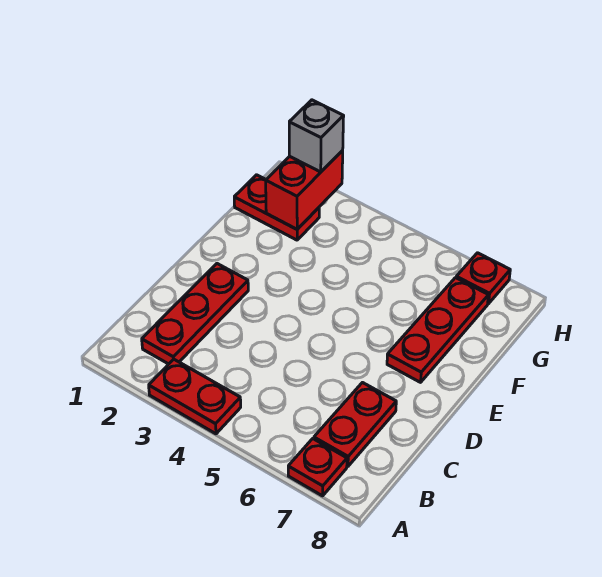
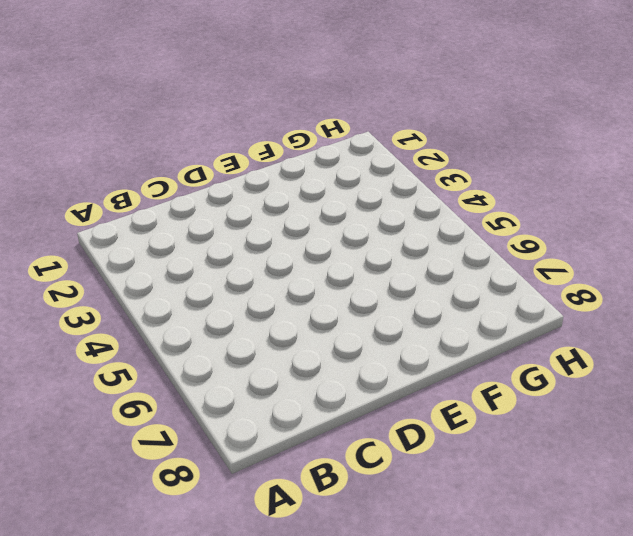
none -> red 1x2 plate [149,359,241,434]
none -> red 1x1 plate [288,439,347,496]

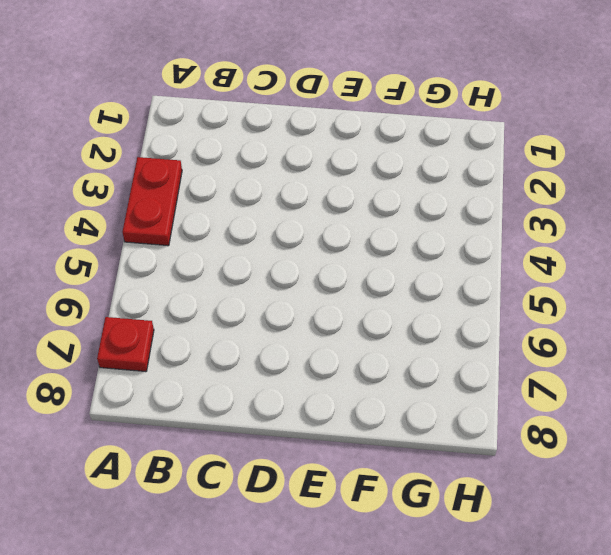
none -> red 1x3 plate [142,264,248,364]
none -> red 1x2 plate [314,383,396,467]

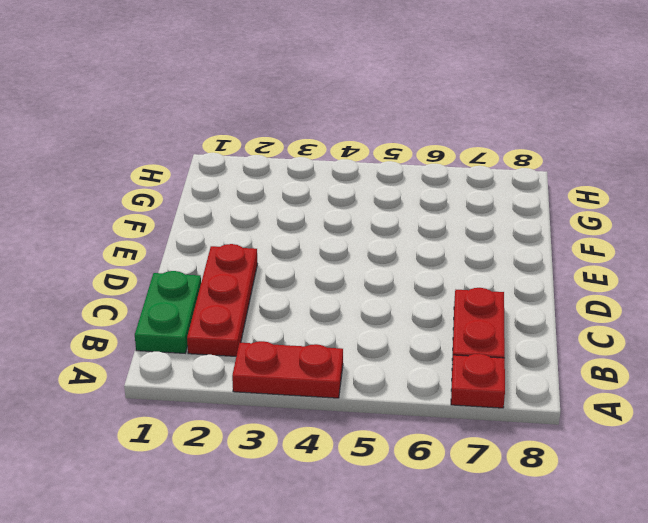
green 1x2 plate [135,271,201,353] -> none
none -> red 1x3 plate [387,278,488,382]
none -> red 1x2 plate [234,175,319,240]

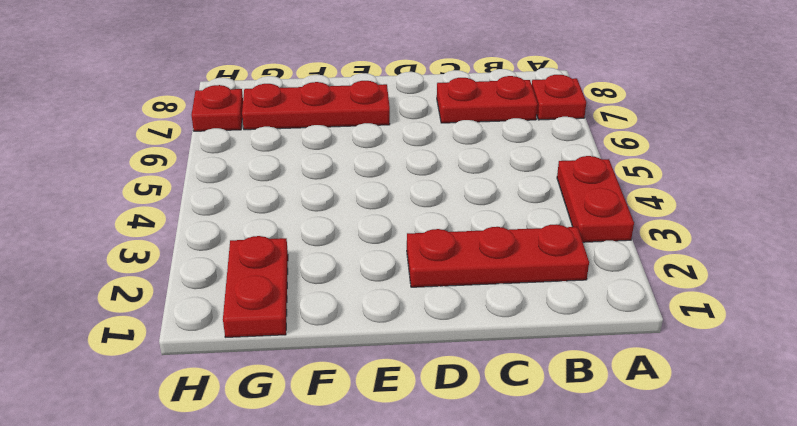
none -> red 1x2 brick [266,151,343,229]
none -> grey 1x1 brick [289,100,344,172]

